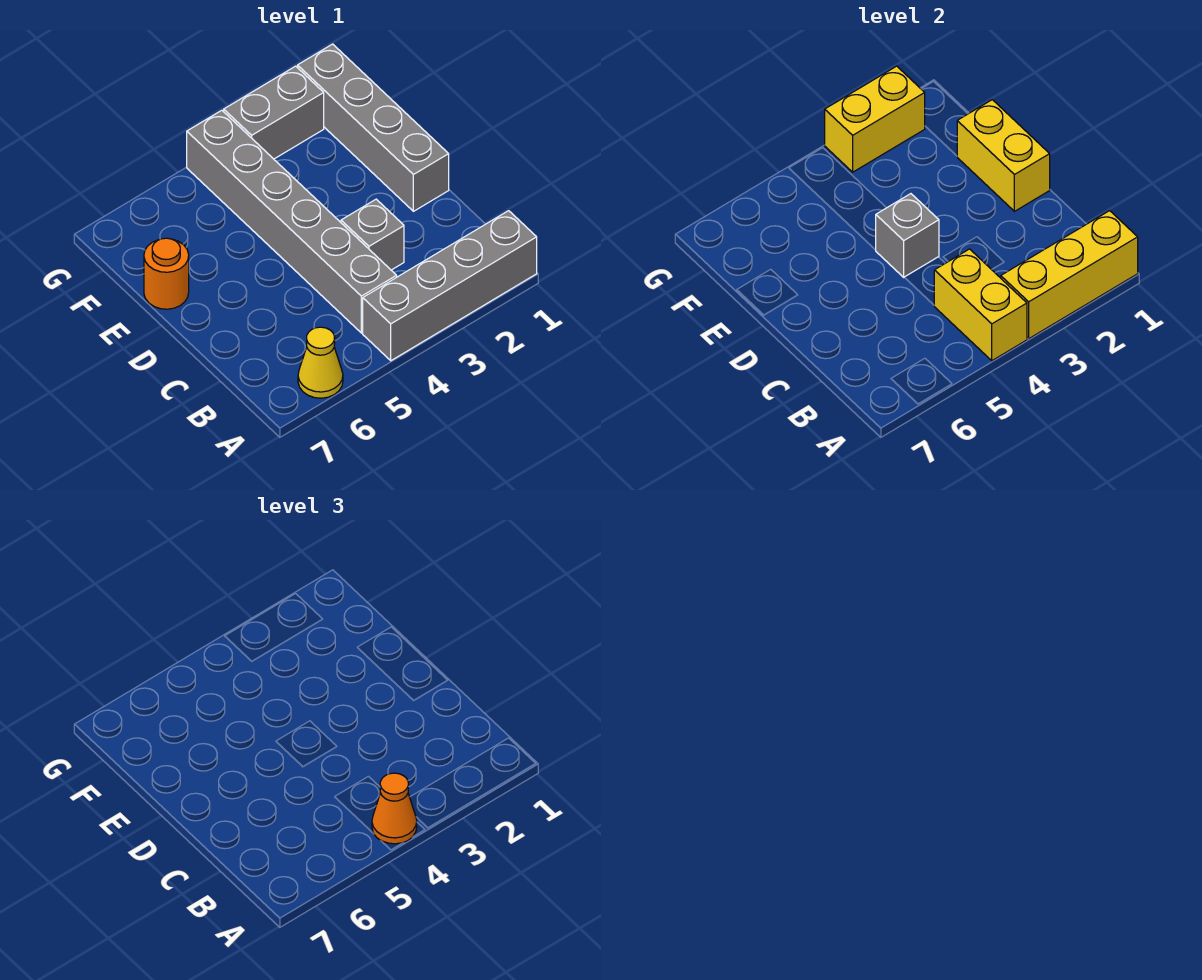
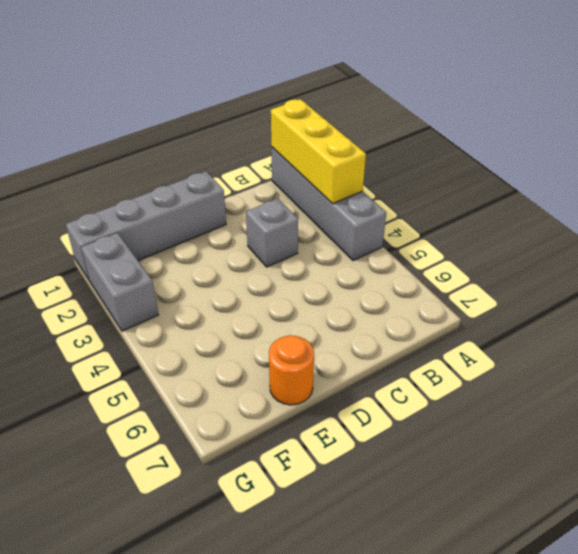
none -> yellow 1x1 cone [298,327,343,398]
none -> grey 1x6 brick [187,110,397,333]
none -> yellow 1x2 brick [934,249,1027,361]

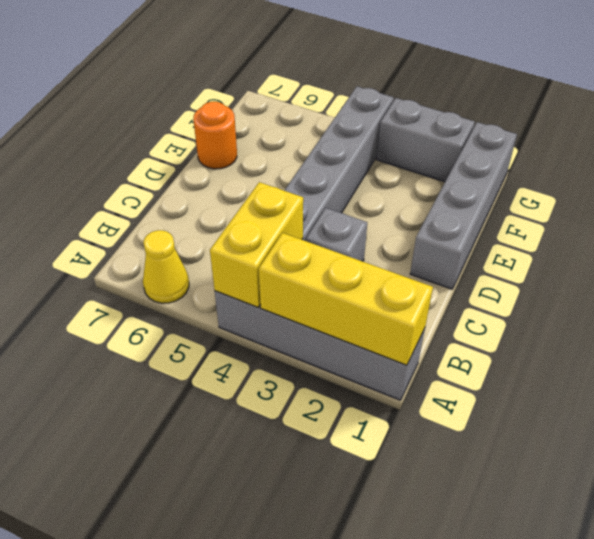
none -> yellow 1x2 brick [957,100,1050,211]
none -> grey 1x1 brick [876,194,939,277]
none -> yellow 1x2 brick [825,66,925,172]

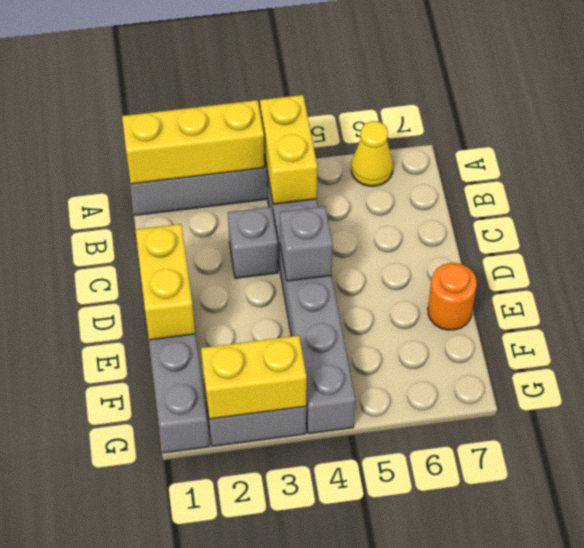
none -> orange 1x1 cone [372,773,417,844]

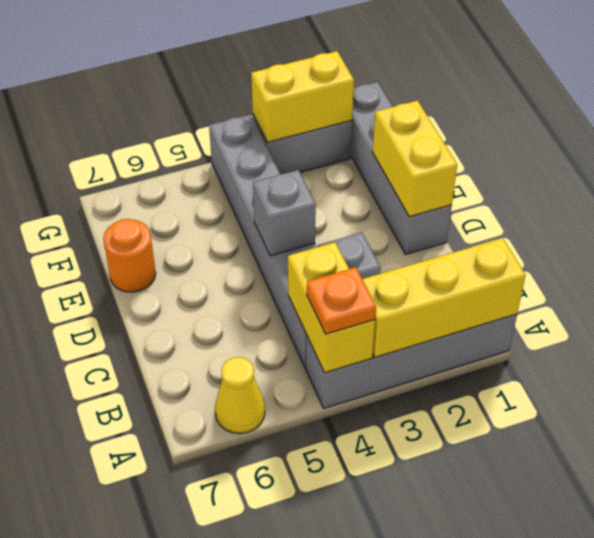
orange 1x1 plate [307,267,376,334] -> orange 1x1 cone [372,773,417,844]

